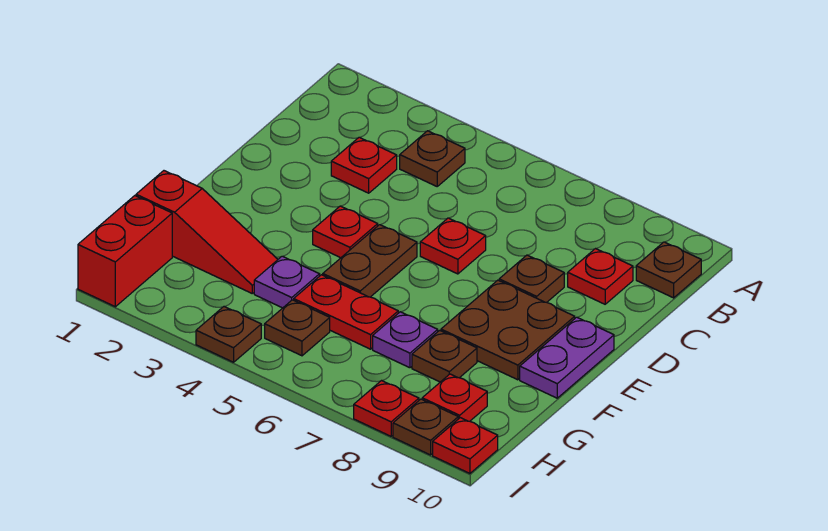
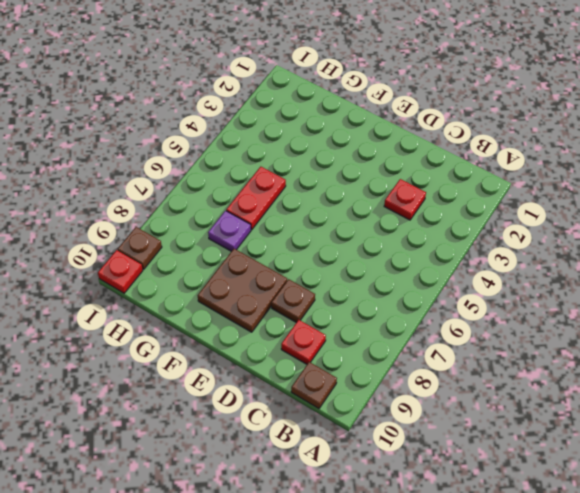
none -> brown 1x1 plate [400,131,465,186]
none -> red 1x1 plate [420,218,486,274]
none -> red 1x1 plate [313,206,378,258]

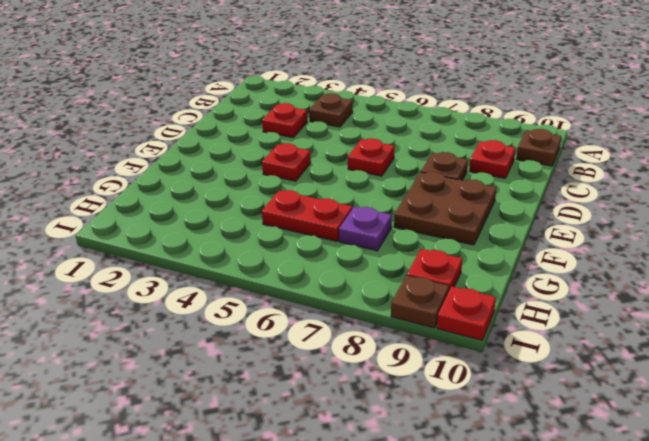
none -> brown 1x2 plate [323,225,417,297]
none -> purple 1x2 plate [520,317,614,398]
none -> red 1x3 slope [136,171,278,293]

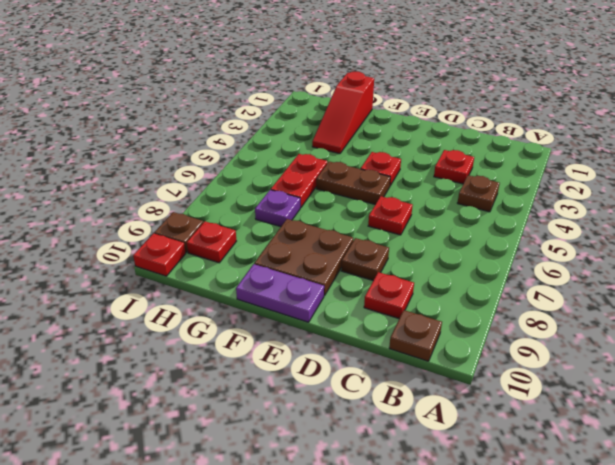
none -> purple 1x1 plate [254,256,320,308]
none -> brown 1x1 plate [412,330,477,382]
none -> red 1x2 brick [78,196,172,307]

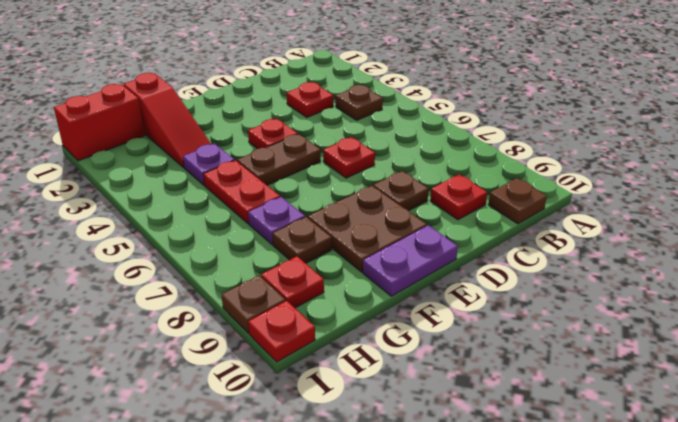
none -> brown 1x1 plate [265,300,330,356]
none -> brown 1x1 plate [196,307,261,362]
none -> red 1x1 plate [354,381,419,436]

